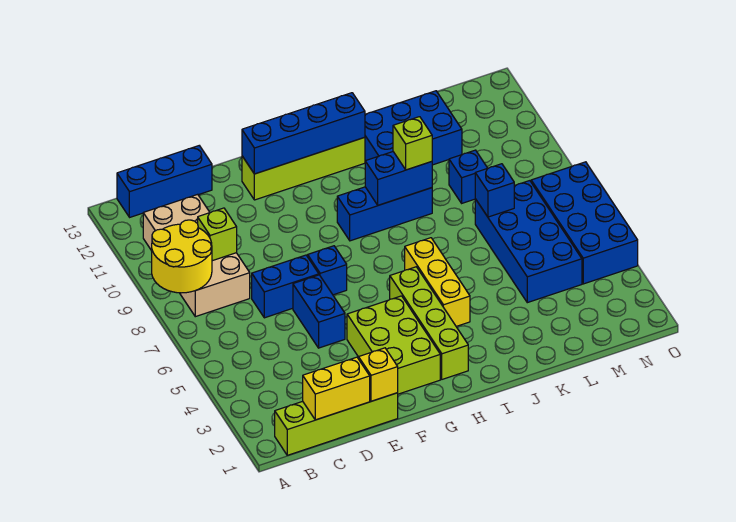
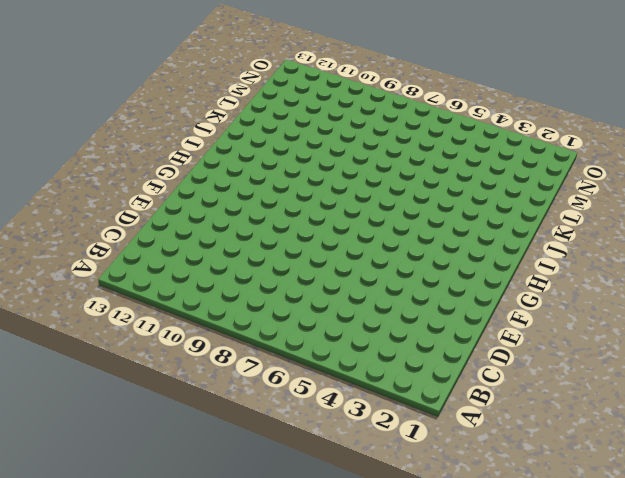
none -> lime 1x4 brick [275,393,398,455]
none -> tan 2x4 brick [143,194,250,317]
none -> blue 1x3 brick [117,146,212,217]

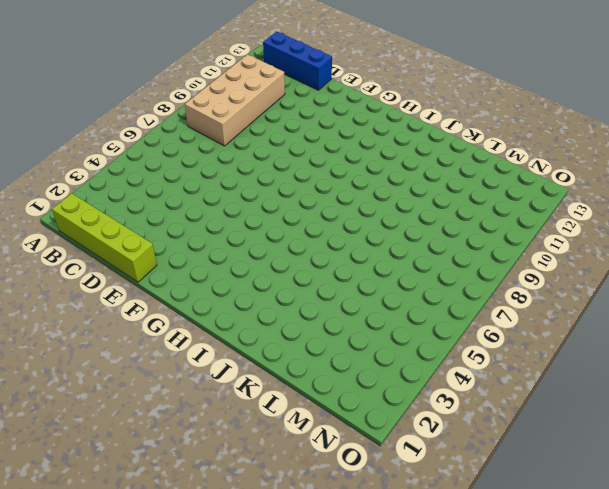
none -> blue 1x2 brick [252,255,319,318]
none -> blue 1x2 brick [293,275,345,348]
none -> lime 2x3 brick [347,296,440,394]

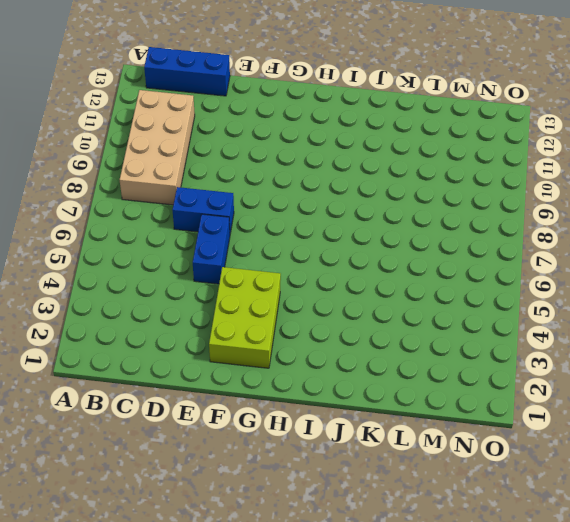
none -> lime 1x4 brick [275,393,398,455]
none -> blue 1x1 brick [308,246,347,295]
none -> lime 1x4 brick [242,137,365,200]

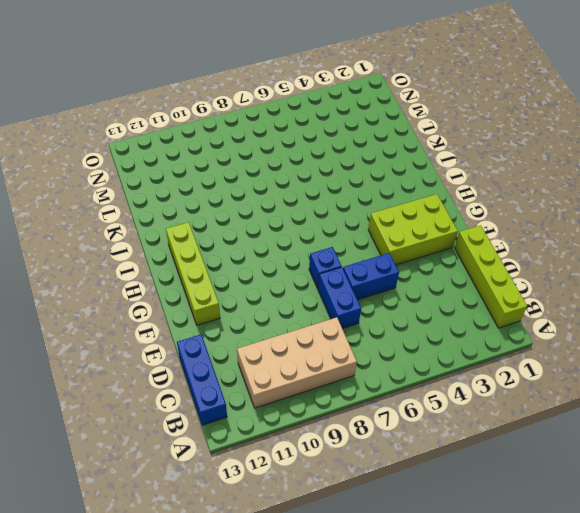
none -> lime 1x4 brick [390,267,468,379]
none -> blue 1x3 brick [337,187,432,241]
none -> yellow 1x3 brick [405,238,470,326]

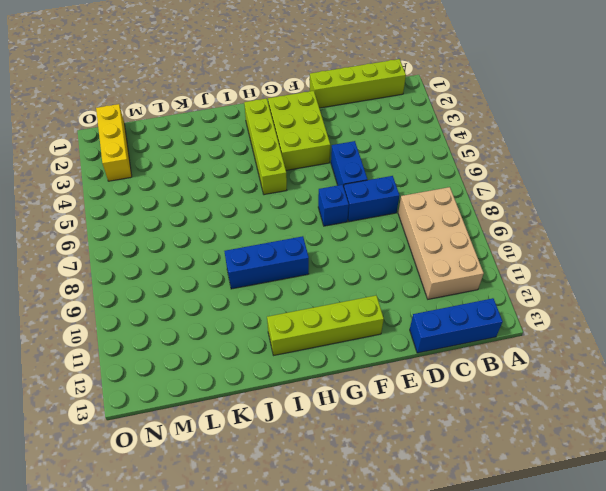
yellow 1x3 brick [96,104,132,181] -> yellow 1x3 brick moved to [405,238,470,326]
none -> blue 2x3 brick [365,91,462,165]
none -> blue 2x4 brick [475,181,582,303]
none -> blue 1x1 brick [449,150,487,203]

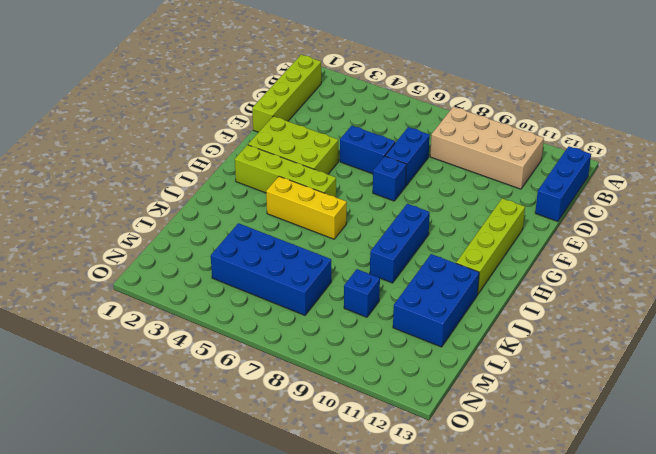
none -> blue 2x4 brick [531,162,638,284]
none -> yellow 2x2 round brick [152,220,212,293]
none -> yellow 1x2 brick [303,357,370,420]

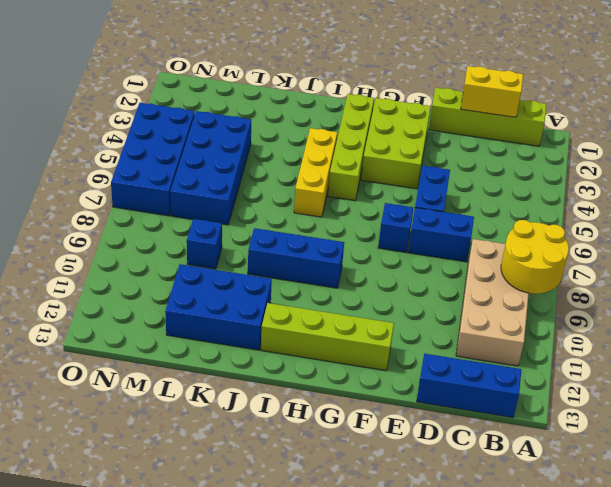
none -> lime 1x1 brick [198,208,237,261]
none -> yellow 1x1 brick [359,348,398,401]
none -> blue 1x4 brick [242,93,365,174]

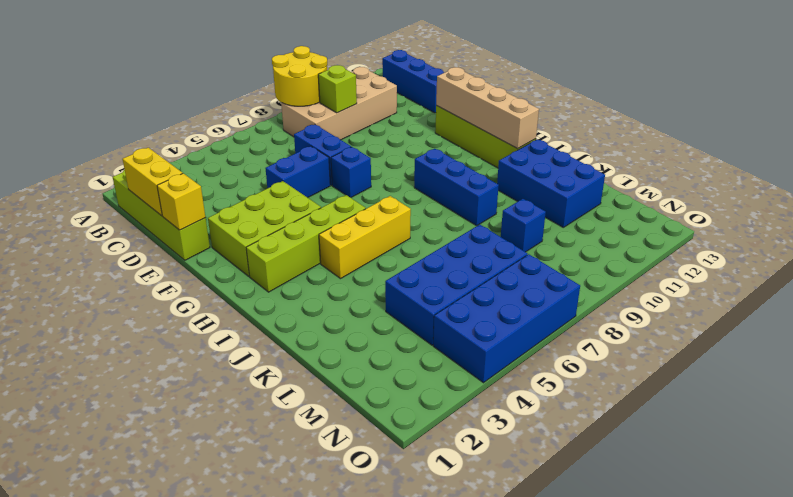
tan 1x4 brick [436,67,539,149] -> blue 1x4 brick [242,93,365,174]
none -> blue 1x2 brick [365,152,432,205]
none -> blue 1x1 brick [475,164,514,217]
none -> lime 1x1 brick [393,117,432,170]

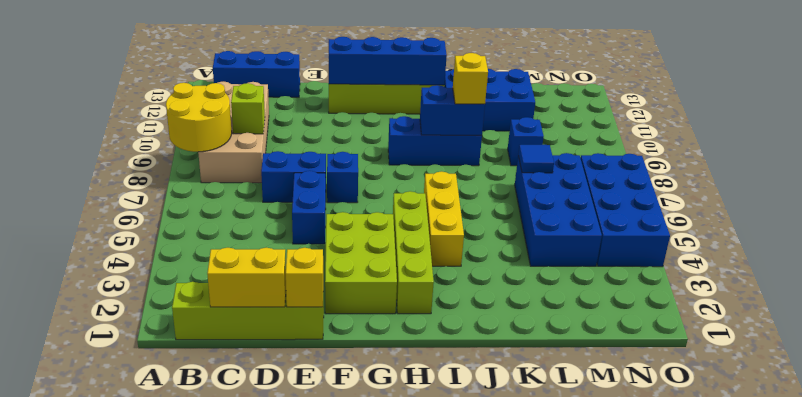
yellow 1x1 brick [453,53,488,104] -> lime 1x1 brick [393,117,432,170]
blue 1x1 tile [518,145,554,173] -> blue 1x1 brick [475,164,514,217]

